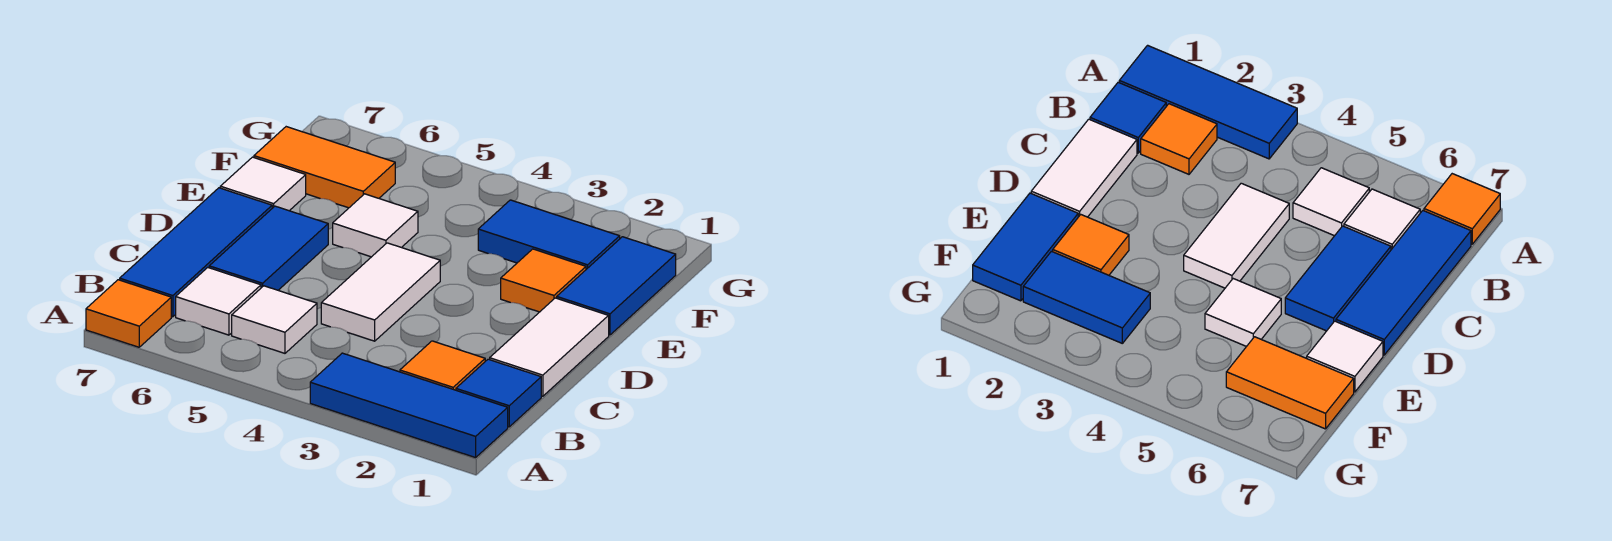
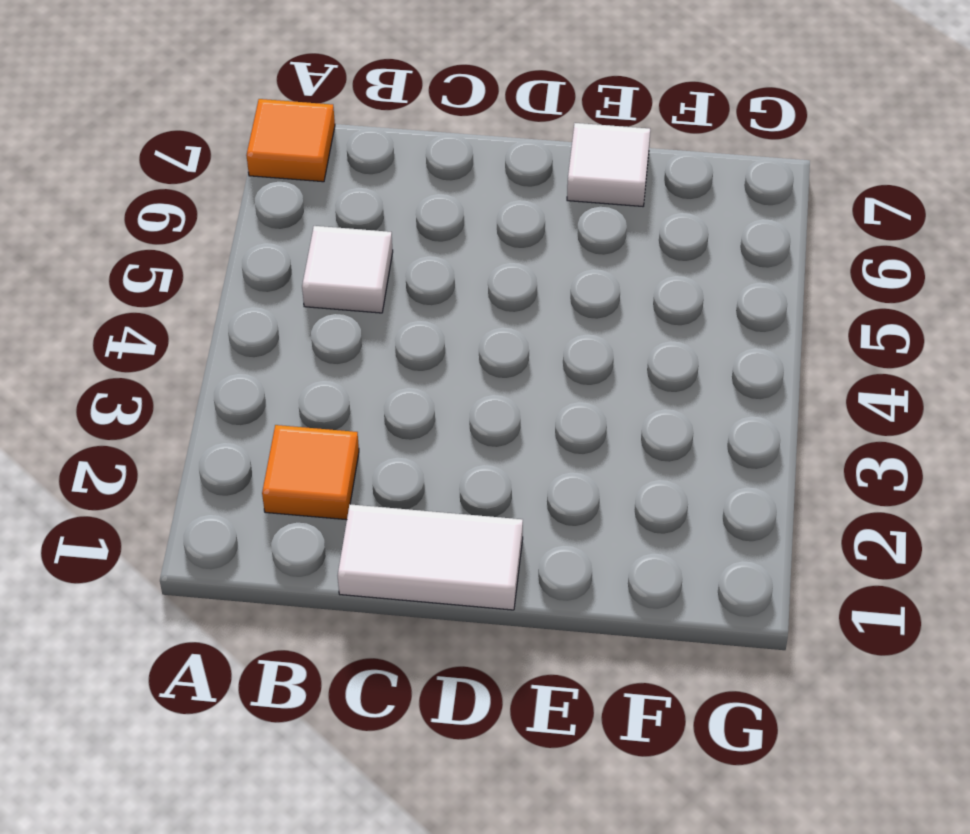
none -> blue 1x3 tile [310,353,508,458]
none -> blue 1x1 tile [456,359,541,427]
none -> white 1x1 tile [176,267,261,335]

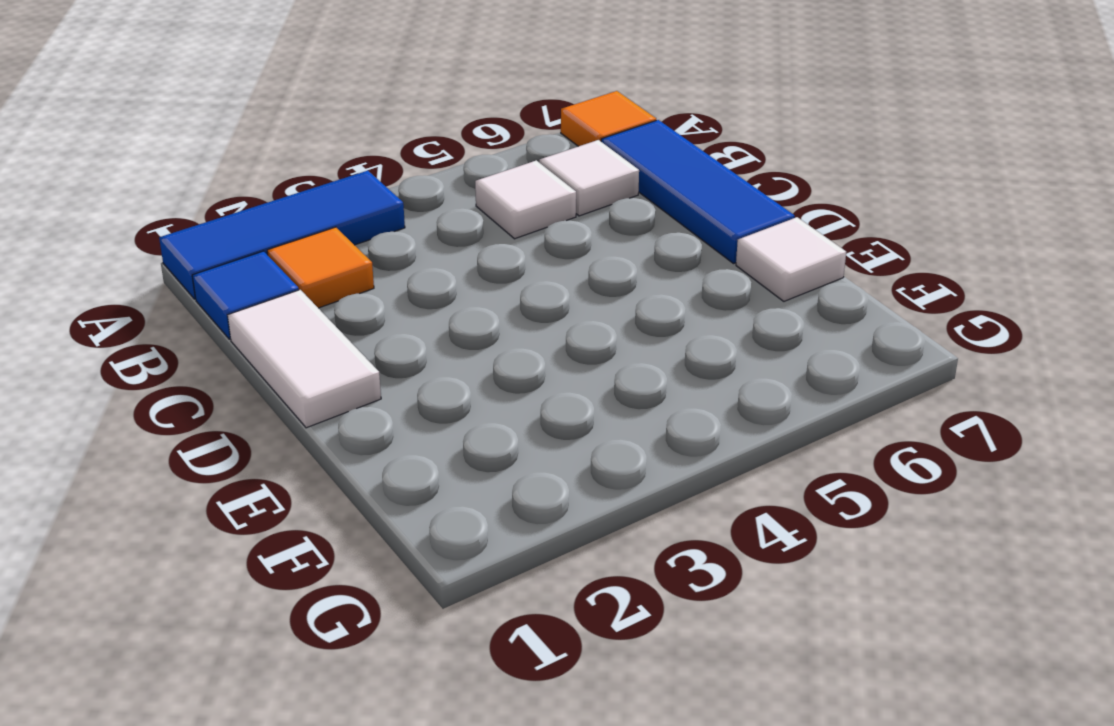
none -> white 1x2 tile [321,243,440,341]
none -> blue 1x2 tile [209,206,328,290]
none -> blue 1x2 tile [557,237,676,335]

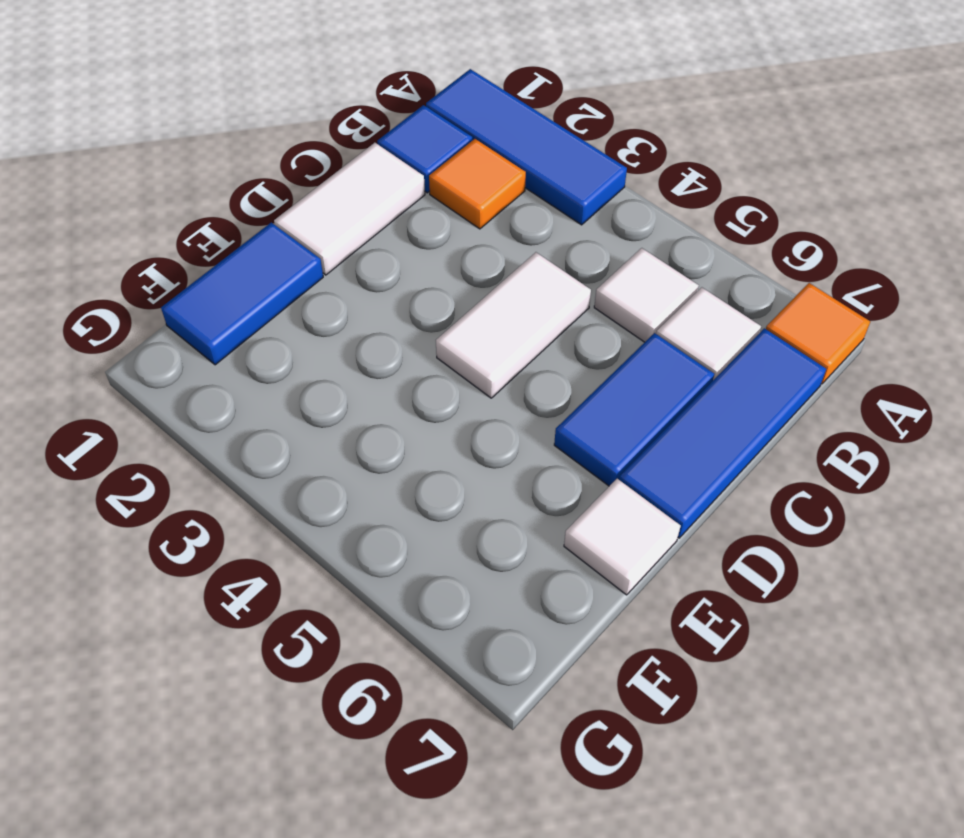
none -> orange 1x1 tile [501,249,586,312]
none -> white 1x1 tile [333,194,418,257]
none -> blue 1x2 tile [478,200,620,269]

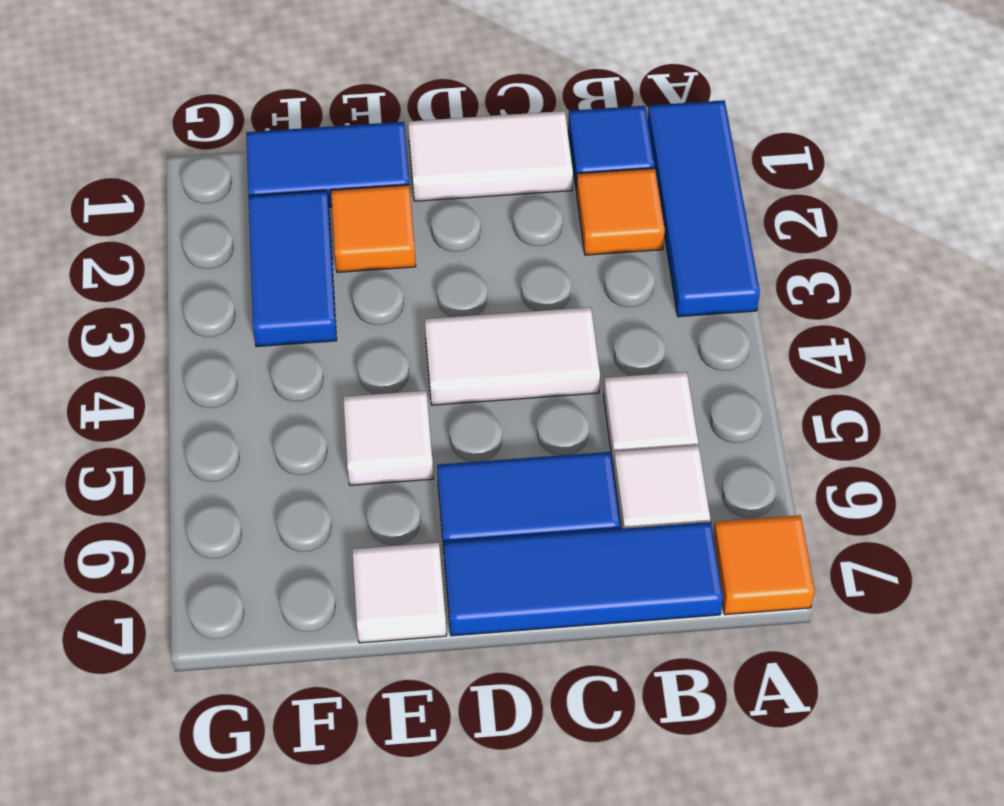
none -> orange 1x2 tile [254,127,395,208]

